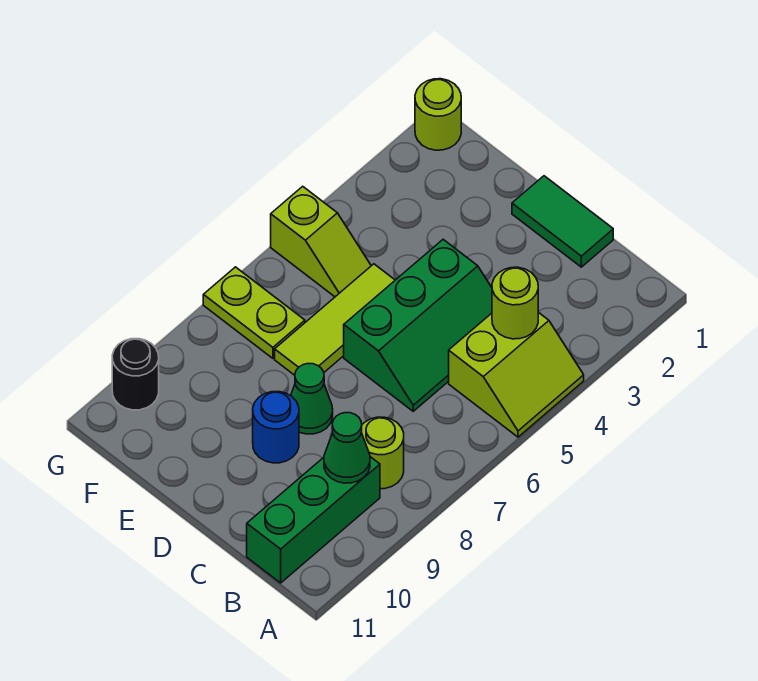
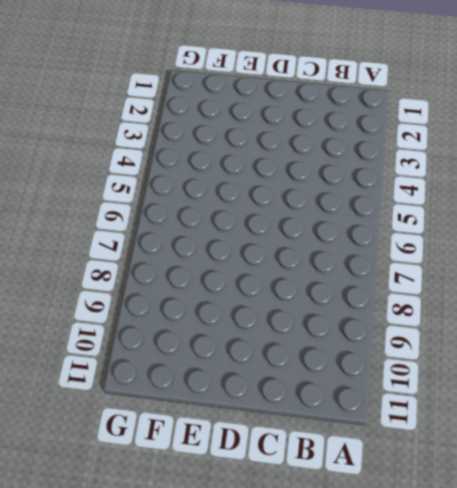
none -> lime 2x2 slope [449,312,584,437]
none -> lime 1x1 round brick [361,417,404,489]
none -> green 1x3 brick [247,457,380,583]

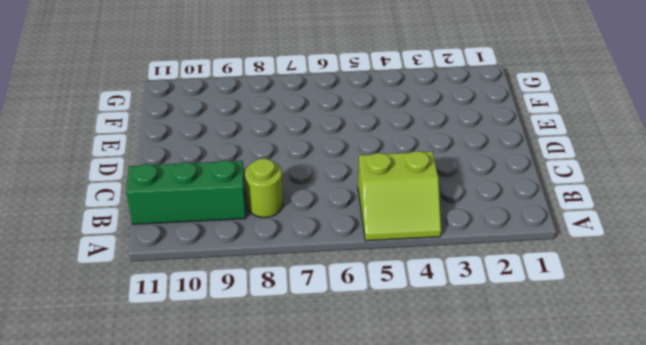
none -> green 1x2 tile [512,176,613,267]
none -> green 2x3 slope [344,240,492,411]
none -> green 1x1 cone [291,364,333,434]

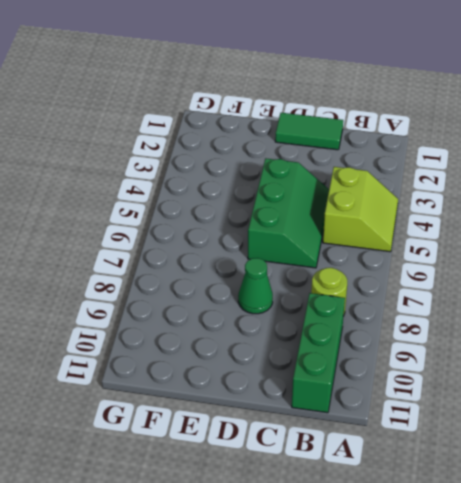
none -> blue 1x1 round brick [253,391,299,463]
none -> lime 1x3 tile [275,264,395,375]
none -> lime 1x2 slope [271,186,371,297]

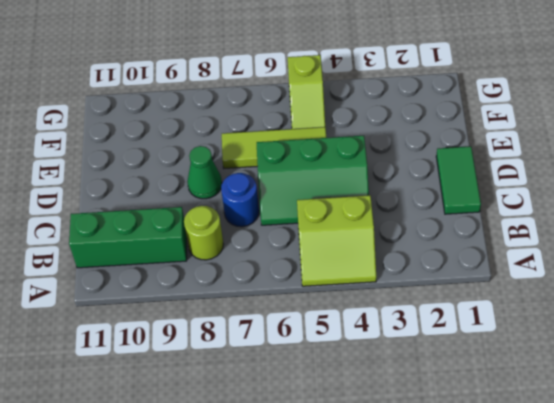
blue 1x1 round brick [221,173,259,227] -> blue 1x1 round brick moved to [253,391,299,463]
none -> lime 1x2 plate [203,267,305,358]
none -> lime 1x1 round brick [415,79,461,150]
none -> black 1x1 round brick [112,339,159,410]

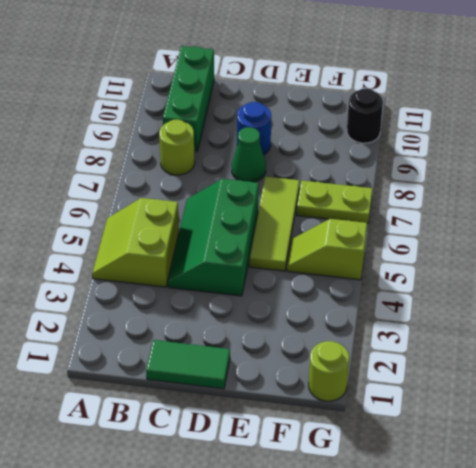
none -> lime 1x1 round brick [492,267,538,339]
none -> green 1x1 cone [324,413,370,483]

